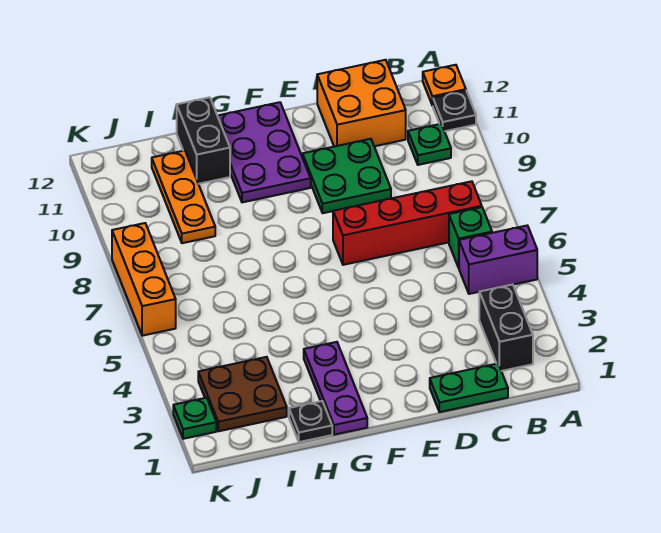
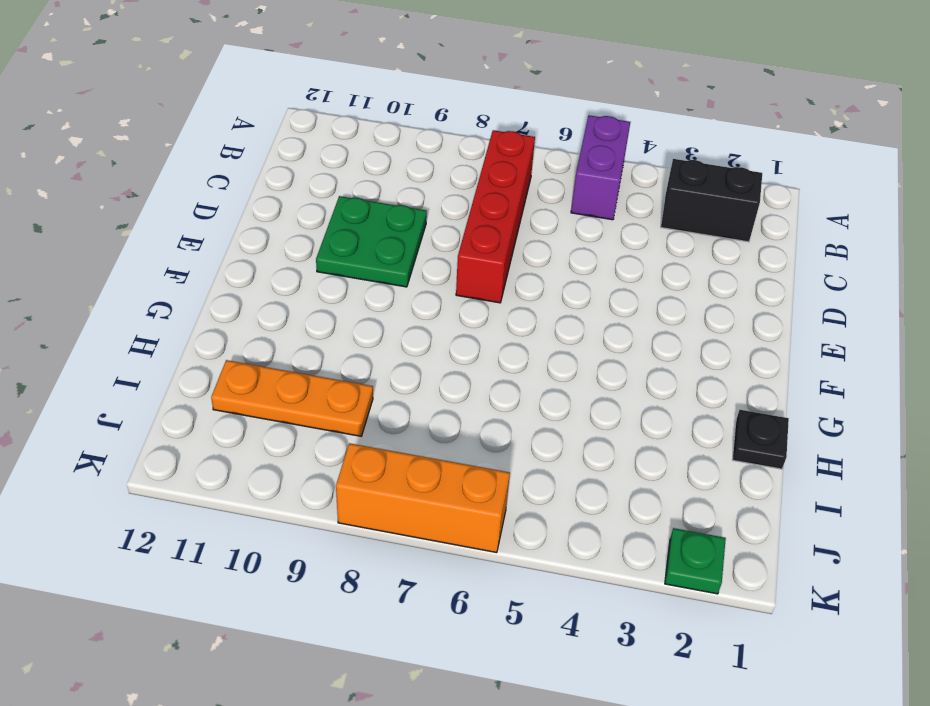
none -> black 1x1 plate [433,91,476,131]
none -> orange 1x1 plate [423,65,466,106]
none -> green 1x1 brick [449,207,492,268]

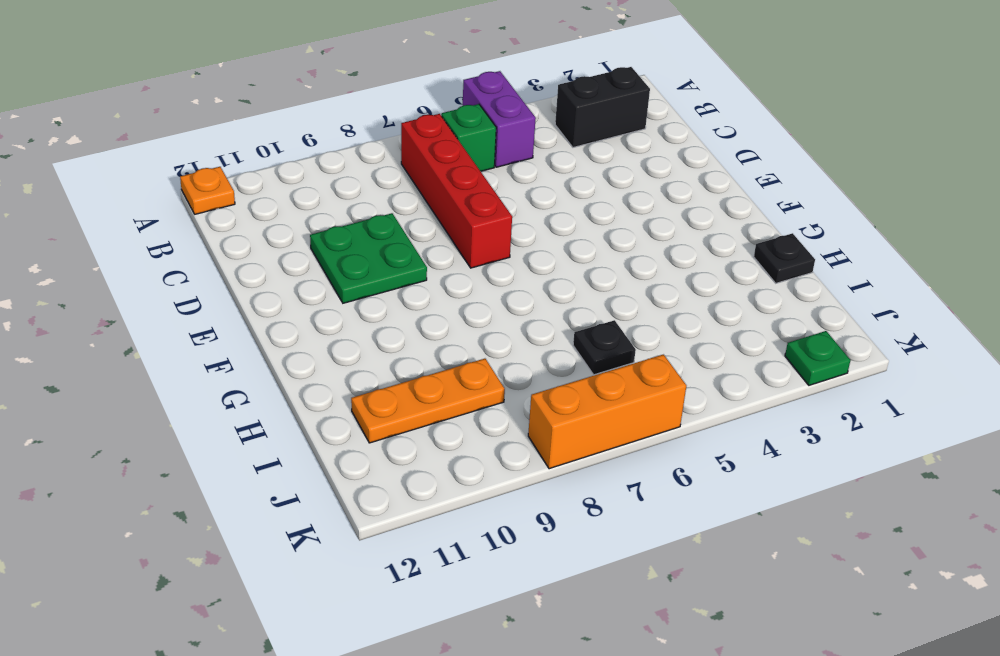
black 1x1 plate [573,320,636,375] -> black 1x1 plate moved to [433,91,476,131]
none -> green 1x1 plate [408,124,451,165]
none -> green 1x2 plate [430,364,508,412]
none -> orange 2x2 brick [317,60,406,147]

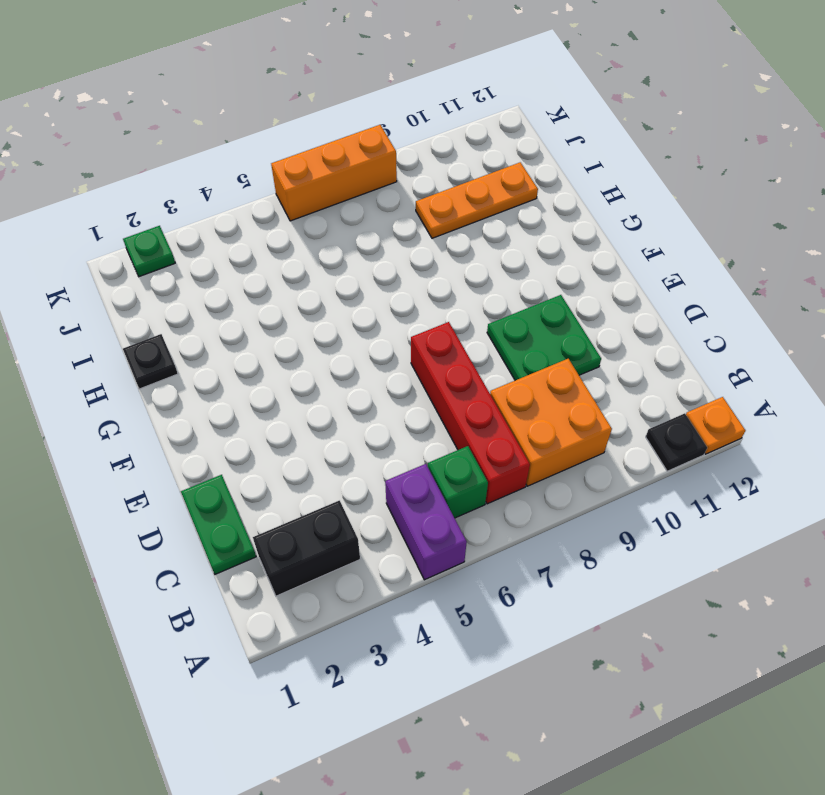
orange 2x2 brick [490,359,612,486] -> orange 2x2 brick moved to [317,60,406,147]
none -> green 1x1 plate [408,124,451,165]
none -> purple 2x3 plate [218,102,311,202]
none -> purple 1x3 plate [304,342,367,435]

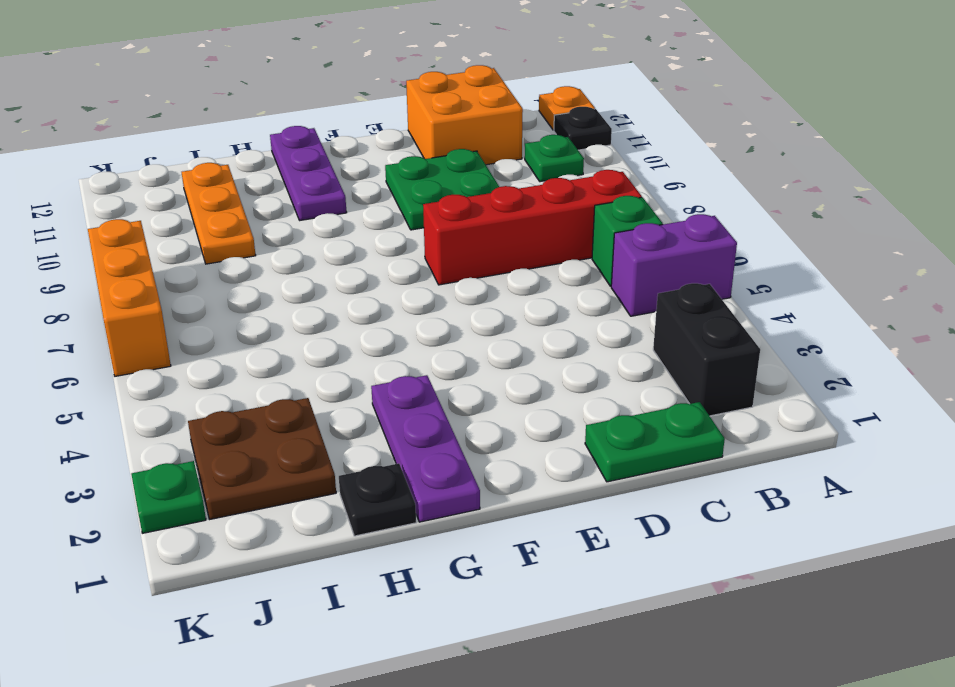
purple 1x3 plate [270,126,347,220] -> purple 2x3 plate [218,102,311,202]
none -> black 1x2 brick [177,97,230,184]

